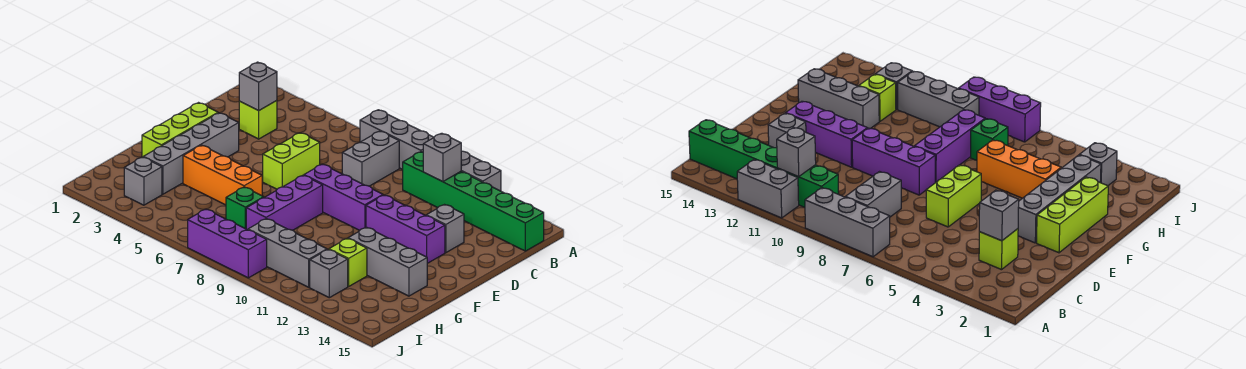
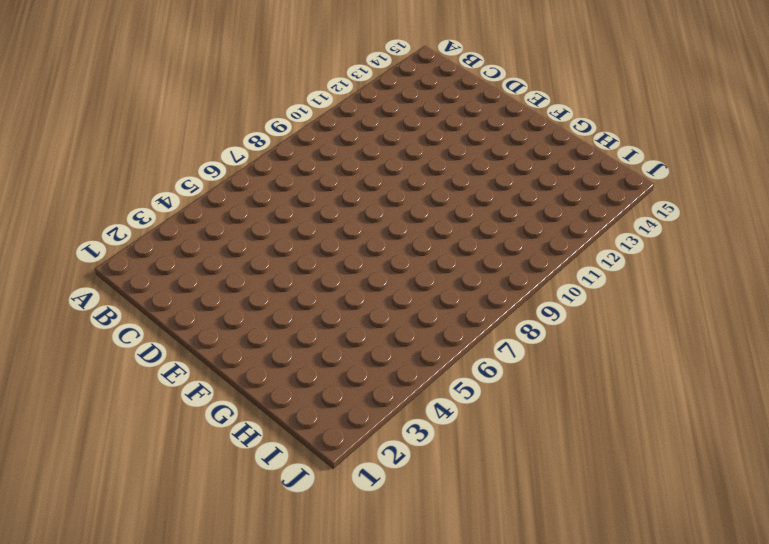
none -> grey 1x3 brick [360,110,434,170]
none -> grey 1x2 brick [461,151,501,191]
none -> grey 1x2 brick [342,131,399,186]

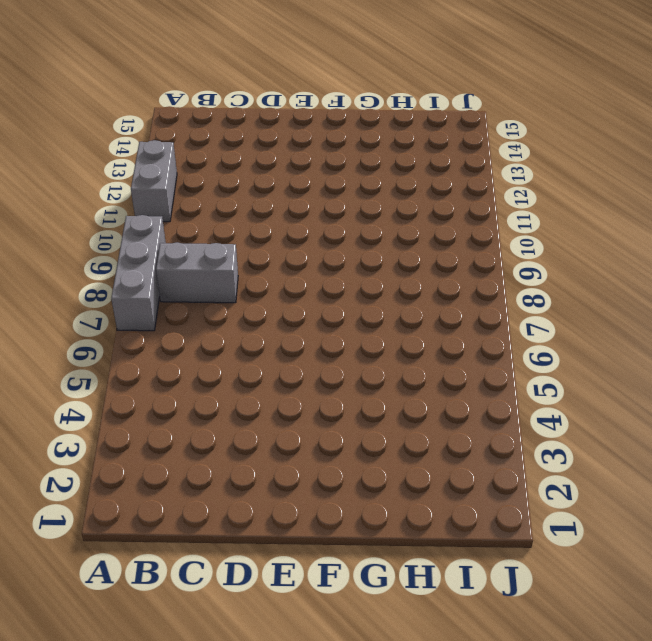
none -> green 1x6 brick [403,152,544,251]
none -> lime 1x1 brick [239,101,277,139]
none -> lime 1x2 brick [263,133,320,189]

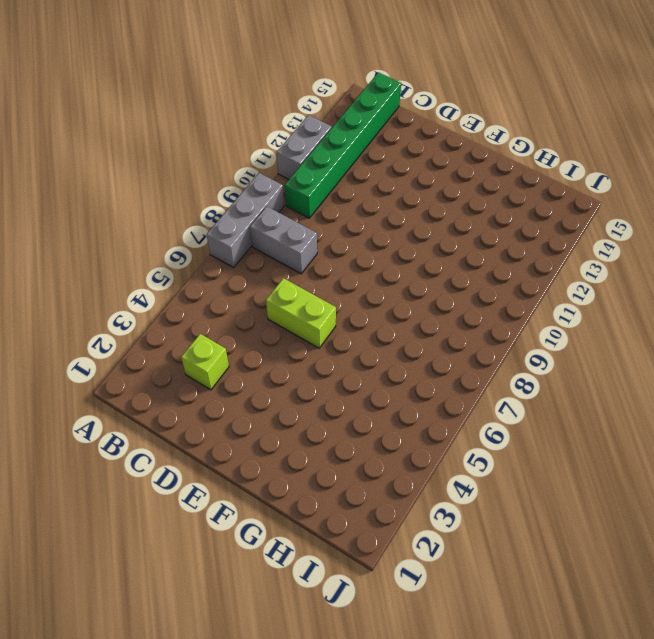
none -> grey 1x1 brick [426,205,464,253]
none -> lime 1x3 brick [142,103,218,157]
none -> grey 1x4 brick [143,113,239,194]

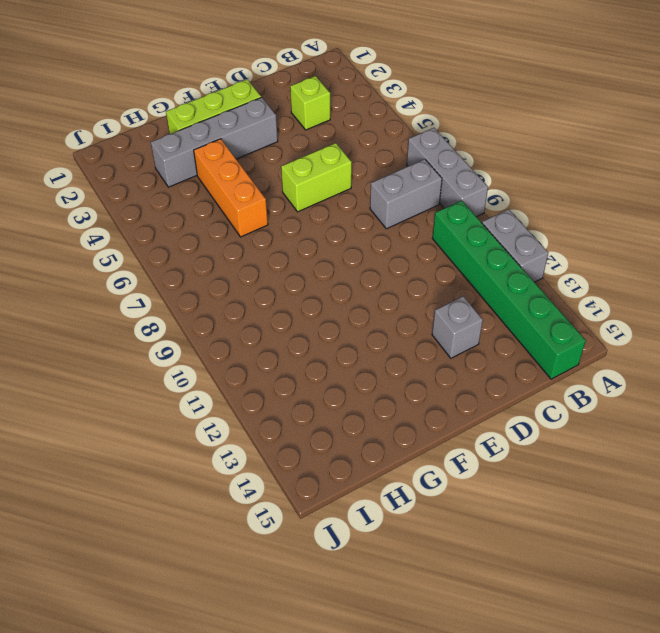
none -> purple 1x3 brick [304,164,383,230]
none -> purple 1x3 brick [366,195,445,263]
none -> purple 1x3 brick [246,175,323,230]

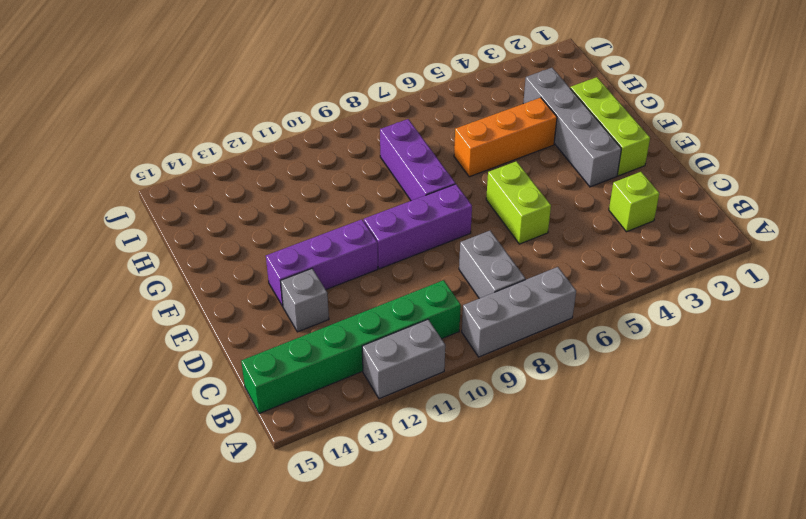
none -> grey 1x3 brick [348,227,427,296]
none -> green 1x1 brick [226,187,264,229]
none -> lime 1x1 brick [329,238,367,287]

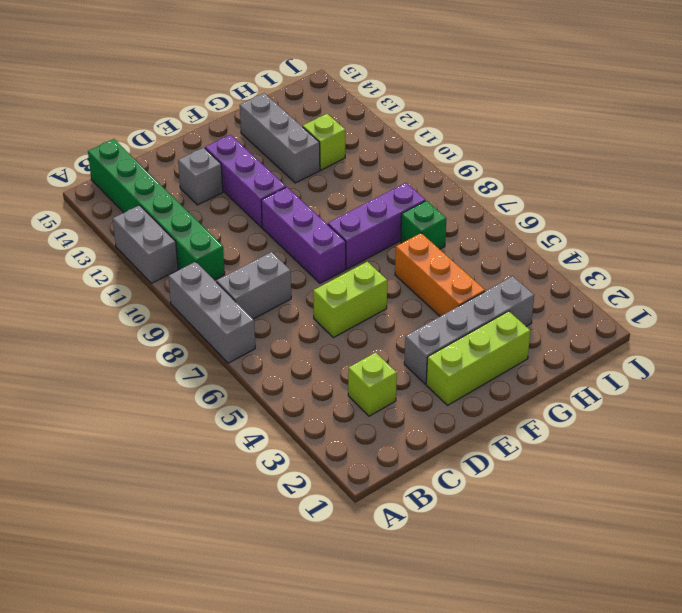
none -> grey 1x1 brick [124,157,162,205]
none -> grey 1x3 brick [248,219,327,287]
none -> grey 1x1 brick [310,249,348,298]

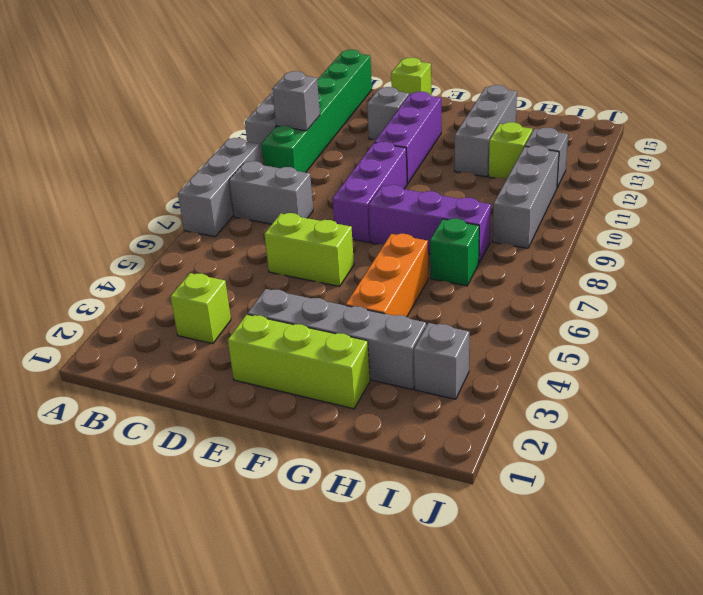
lime 1x1 brick [391,58,431,96] -> none
none -> purple 1x3 brick [188,209,267,278]
none -> grey 1x1 brick [239,62,277,111]

